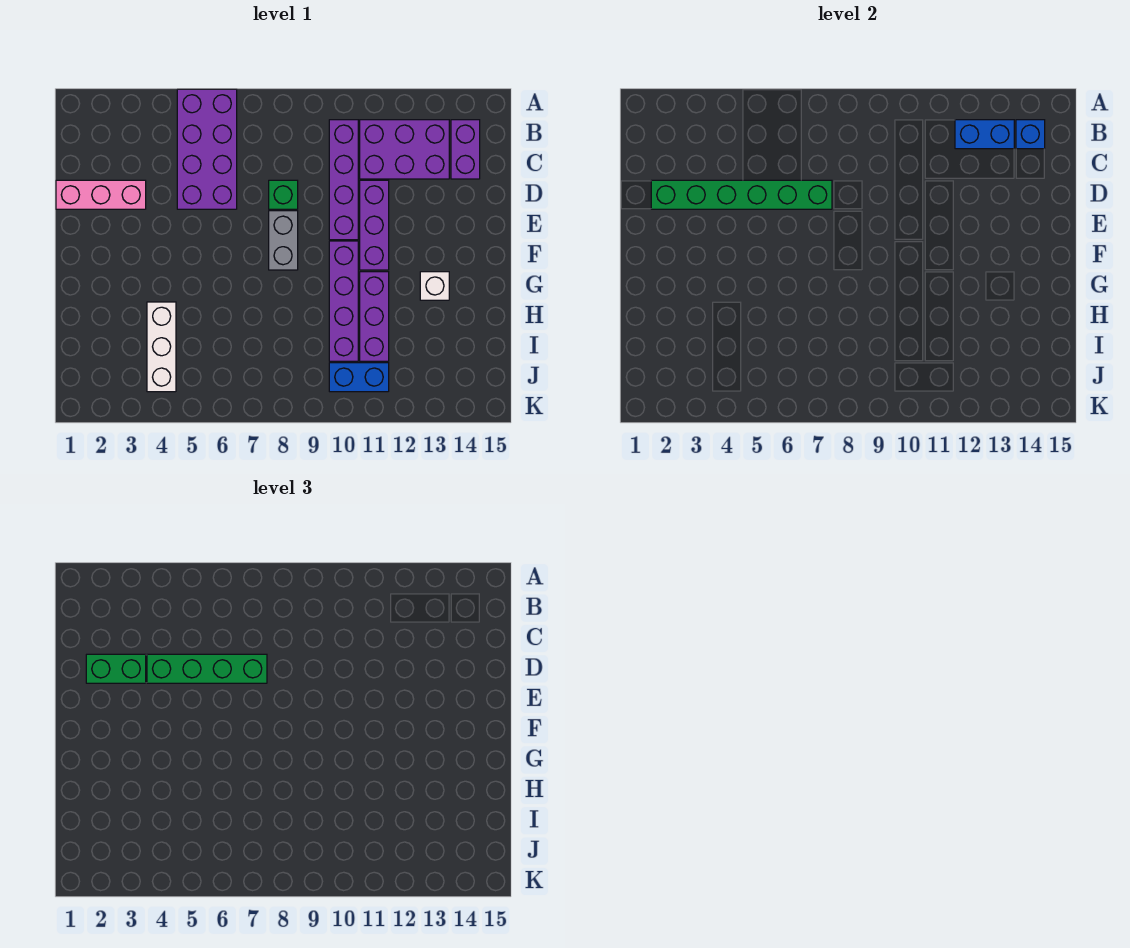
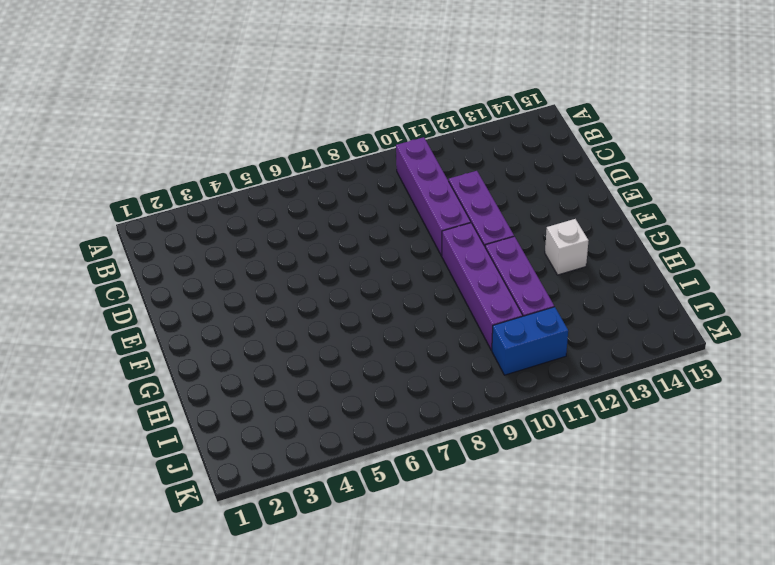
none -> purple 2x4 brick [177,89,237,209]
none -> purple 2x3 brick [360,120,449,179]
none -> purple 1x2 brick [451,120,480,179]

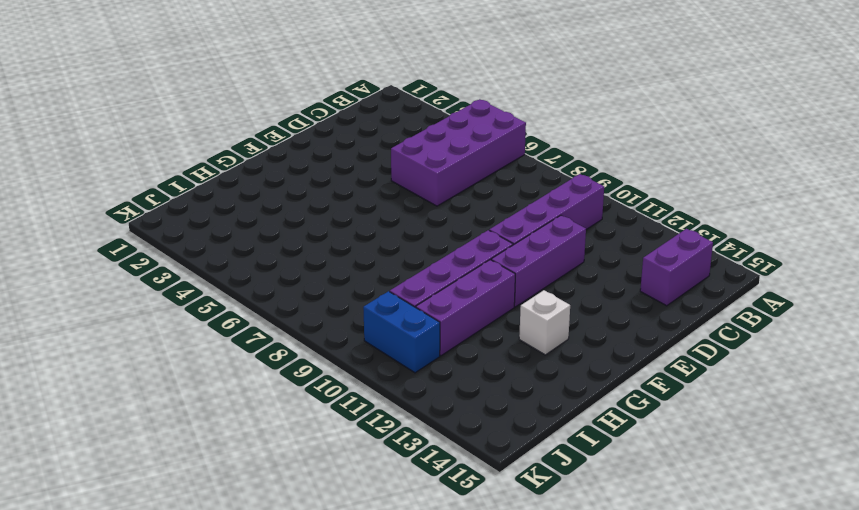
none -> purple 2x3 brick [360,120,449,179]
none -> pink 1x3 brick [56,180,146,209]
none -> green 1x1 brick [269,180,298,209]

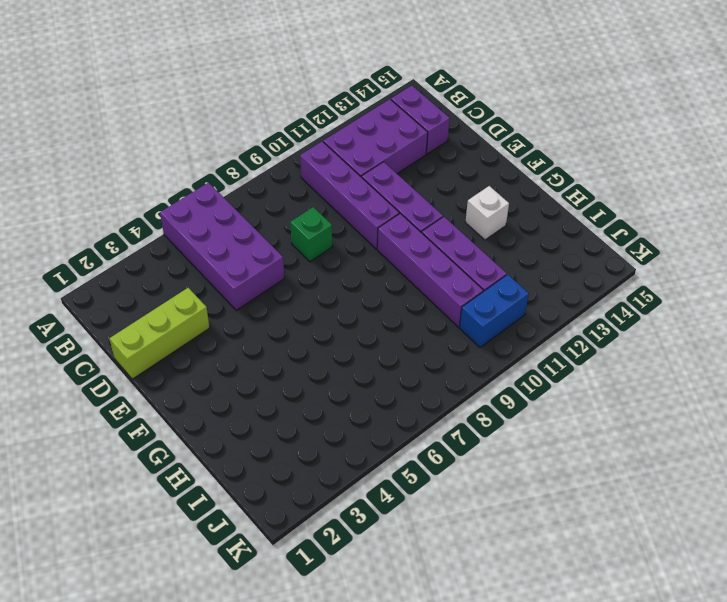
lime 1x3 brick [110,288,210,379] -> pink 1x3 brick [56,180,146,209]
none -> grey 1x2 brick [269,211,298,270]
none -> white 1x3 brick [147,302,176,392]
none -> blue 1x2 brick [955,120,1014,149]

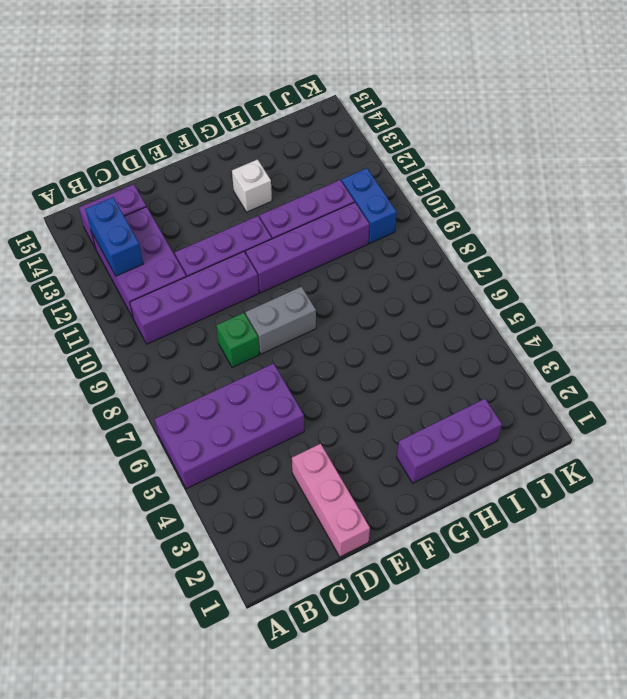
purple 1x3 brick [397,399,502,483] -> none
none -> white 1x3 brick [147,302,176,392]
none -> blue 1x1 brick [1016,120,1045,149]
none -> green 1x6 brick [651,180,832,209]

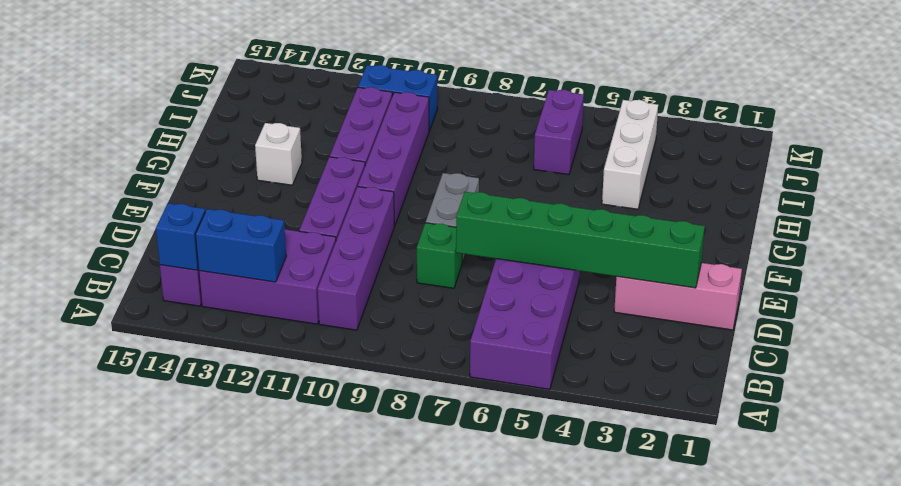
purple 1x2 brick [534,90,584,175] -> none
none -> green 1x2 brick [86,654,146,683]
none -> green 1x4 brick [147,654,267,683]

